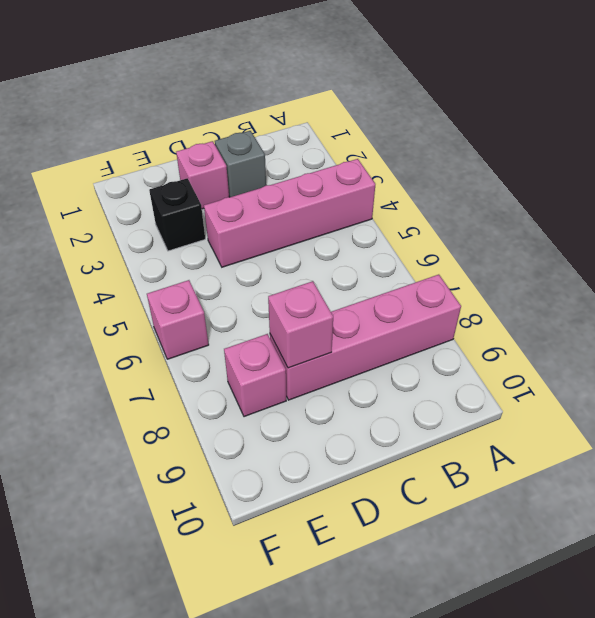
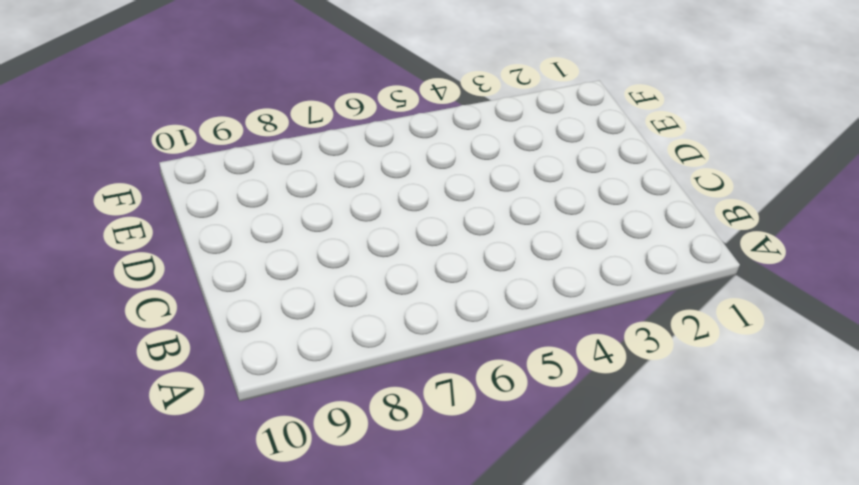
none -> pink 1x4 brick [204,159,375,267]
none -> pink 1x4 brick [270,275,461,400]

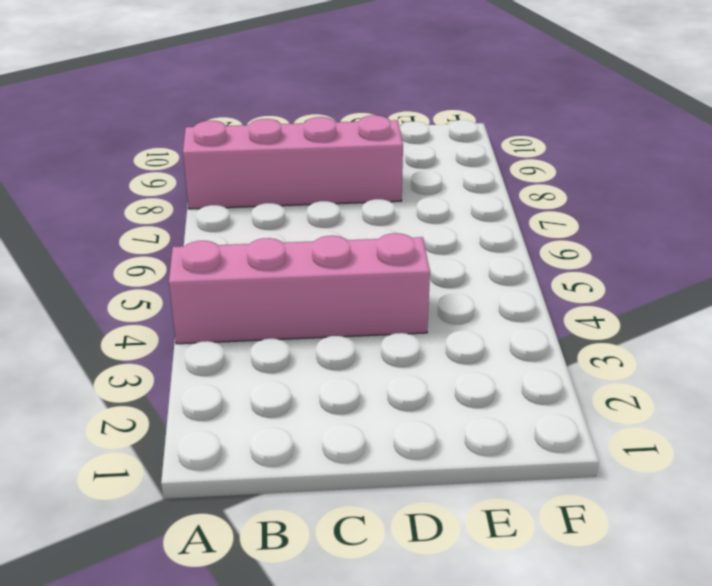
none -> grey 1x1 brick [215,131,266,197]
none -> pink 1x1 brick [176,141,229,209]

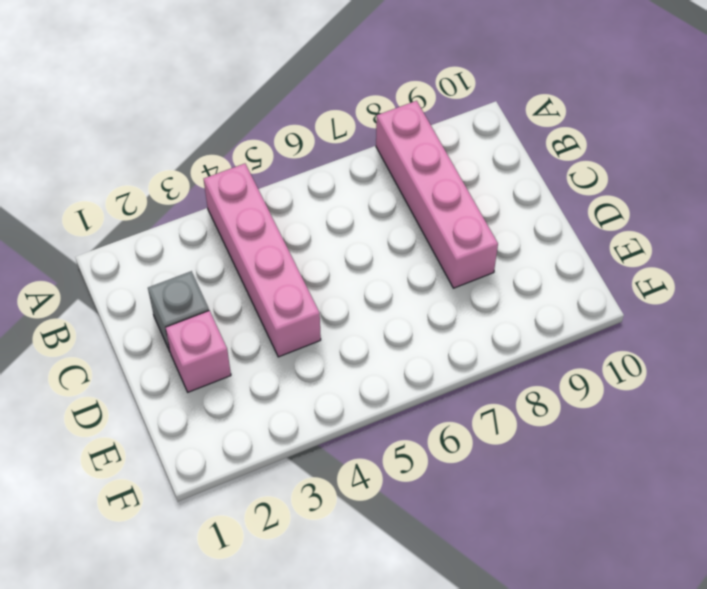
none -> black 1x1 brick [149,178,205,251]
none -> pink 1x1 brick [224,334,286,417]

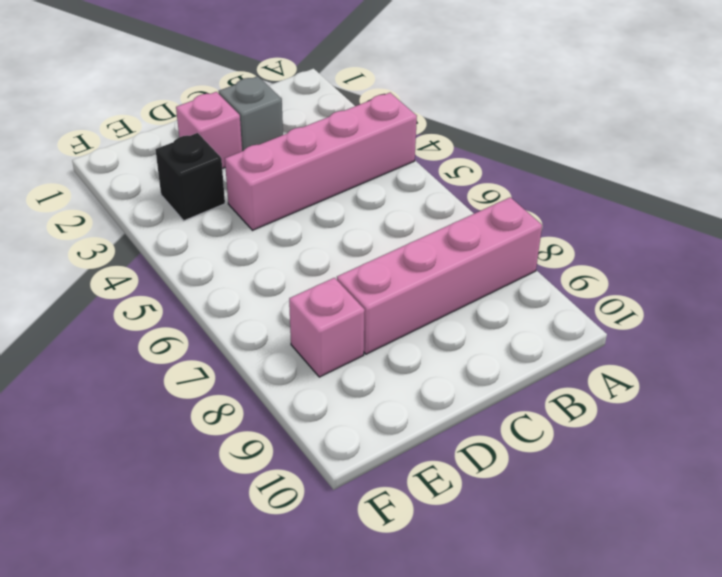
none -> pink 1x1 brick [147,280,209,359]
none -> pink 1x1 brick [268,281,333,368]

